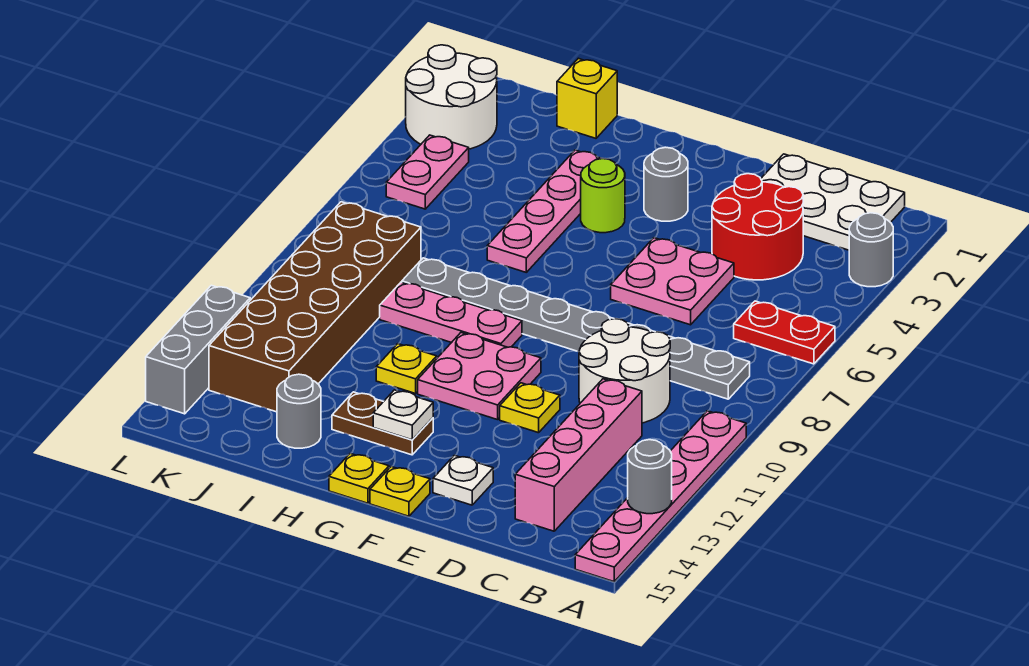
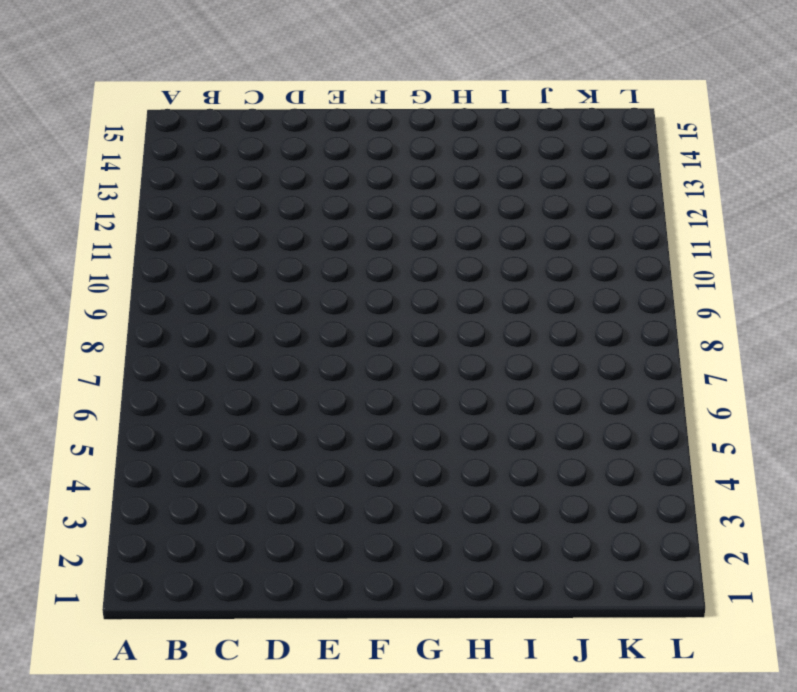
none -> grey 1x1 round brick [849,213,893,287]
none -> red 1x2 plate [734,301,835,364]
none -> pink 1x6 plate [575,411,746,582]

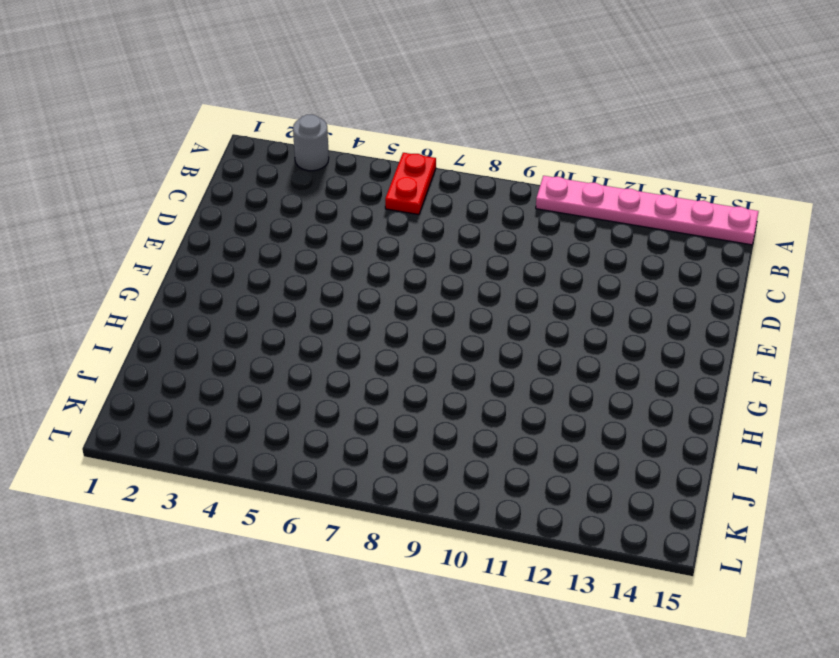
none -> white 2x3 plate [761,154,905,250]
none -> grey 1x8 plate [402,258,750,399]
none -> red 2x2 round brick [712,174,803,280]

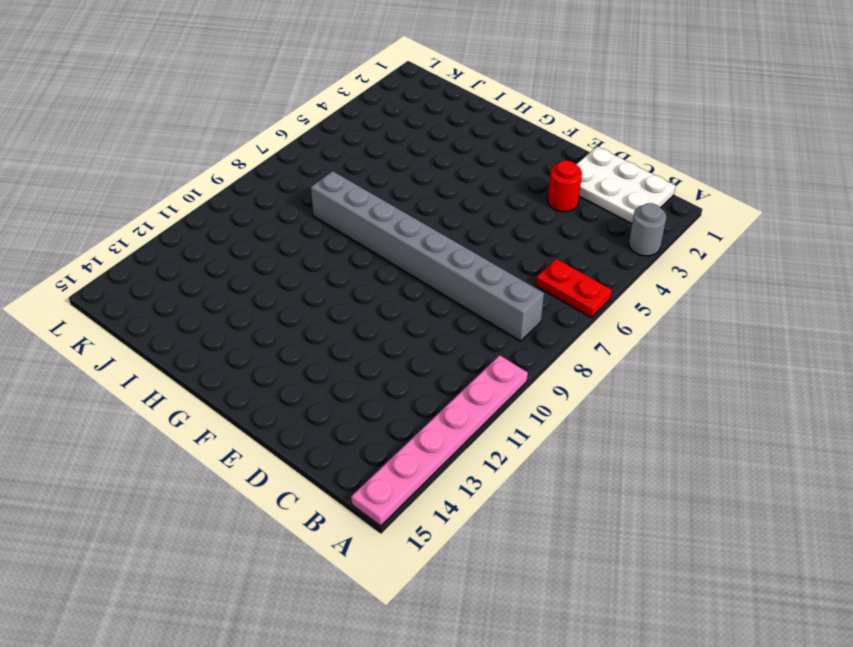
grey 1x8 brick [311,171,544,341] -> grey 1x8 plate [402,258,750,399]
red 1x1 round brick [548,161,582,212] -> red 2x2 round brick [712,174,803,280]
none -> white 2x2 round brick [579,319,670,423]
none -> pink 1x4 brick [515,379,642,531]
none -> pink 2x2 plate [611,238,734,325]

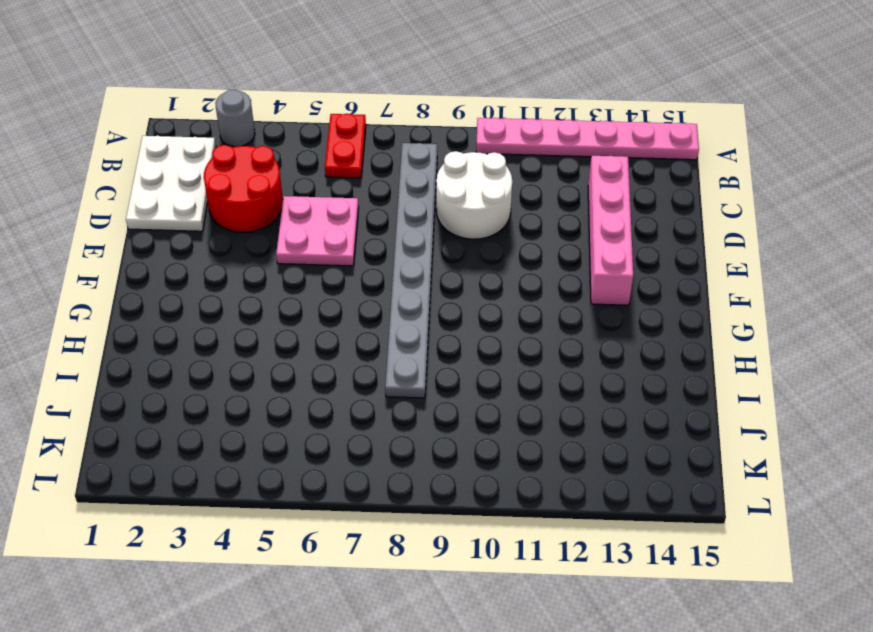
pink 1x4 brick [588,156,633,305] -> pink 1x4 brick turned to [515,379,642,531]
none -> yellow 1x1 plate [500,383,560,433]
none -> white 1x1 plate [433,455,493,505]
none -> grey 1x1 round brick [644,147,688,221]

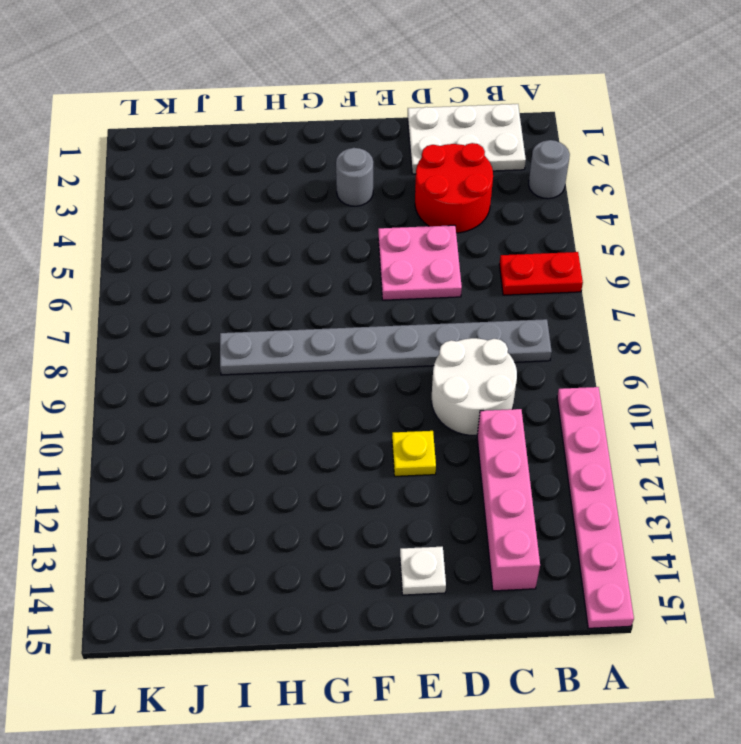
none -> pink 2x2 plate [418,333,541,420]
none -> yellow 1x1 plate [370,467,430,516]
none -> lime 1x1 round brick [581,158,625,233]

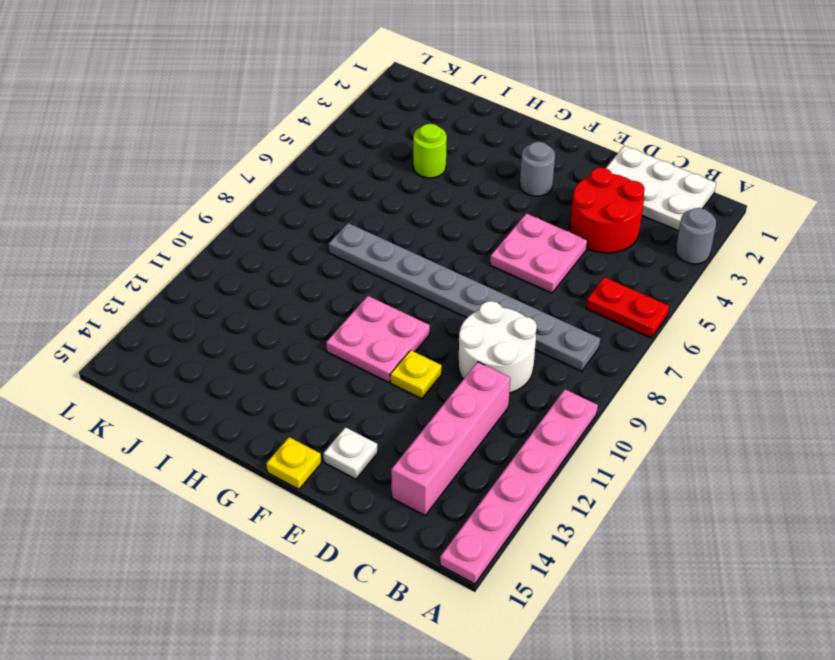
lime 1x1 round brick [413,124,447,178] -> lime 1x1 round brick moved to [581,158,625,233]
none -> pink 1x3 plate [380,282,522,347]
none -> brown 1x2 plate [332,392,433,455]
none -> yellow 1x1 plate [329,454,389,503]

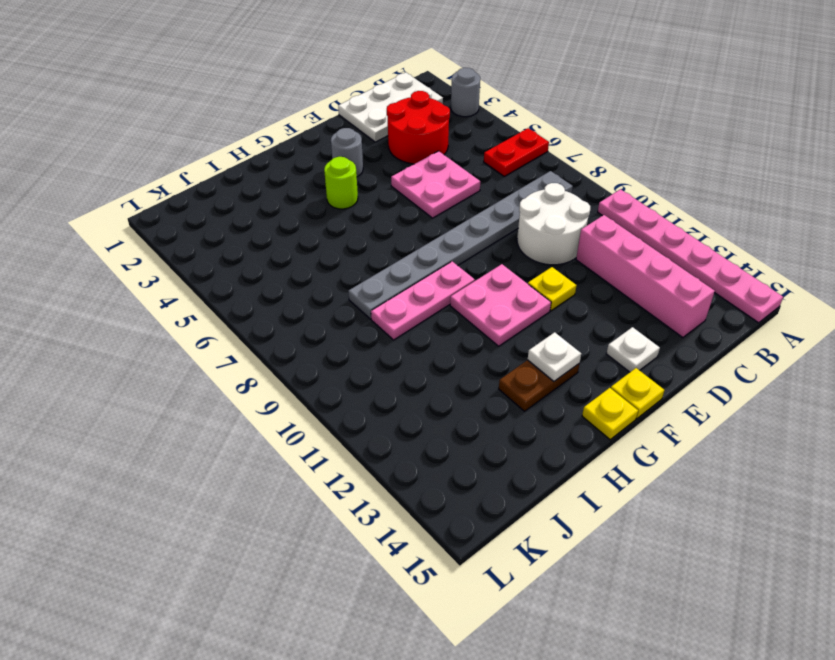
none -> pink 1x4 plate [487,150,601,272]
none -> yellow 1x1 plate [376,344,437,393]
none -> yellow 1x1 brick [557,58,617,138]

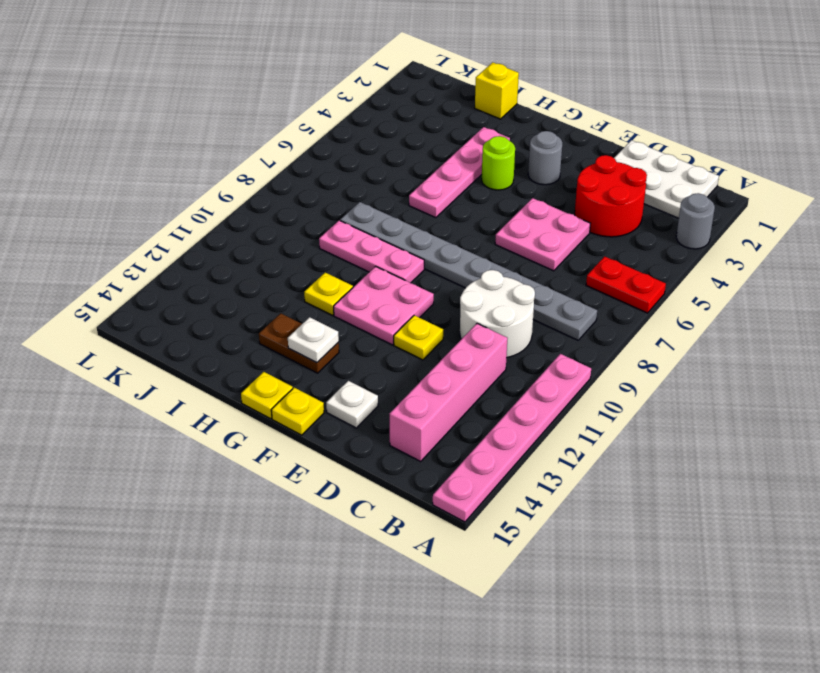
none -> grey 1x1 round brick [277,374,321,448]
none -> brown 2x6 brick [209,202,421,412]
none -> white 2x2 round brick [406,45,497,149]

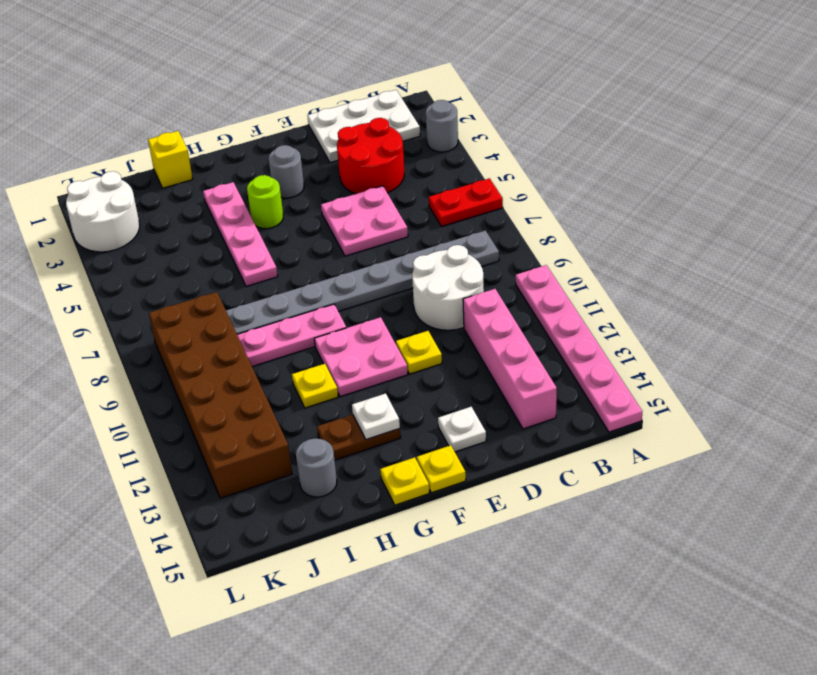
none -> pink 1x2 plate [386,135,469,209]
none -> grey 1x3 brick [146,285,250,414]
none -> grey 1x1 round brick [628,440,672,514]

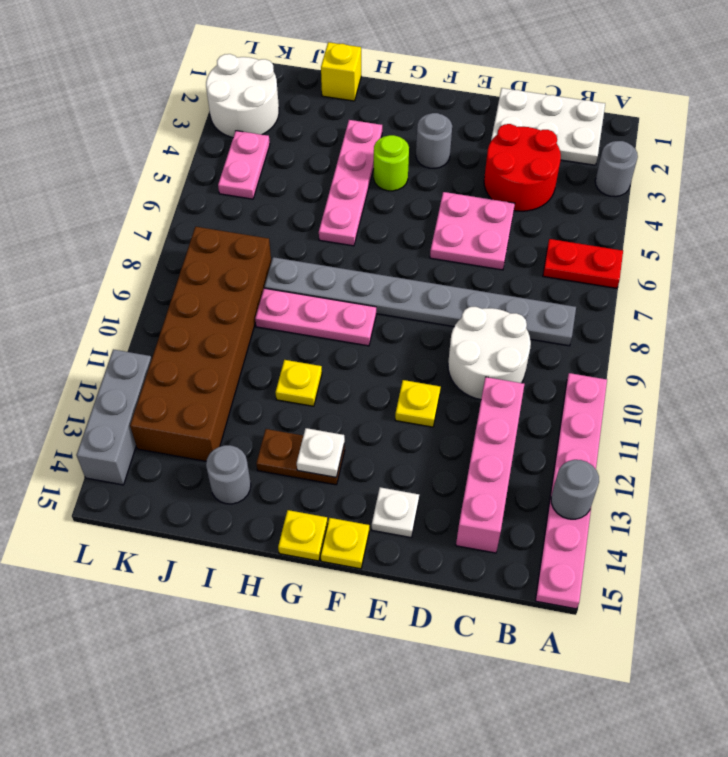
none -> pink 2x2 plate [418,333,541,420]

